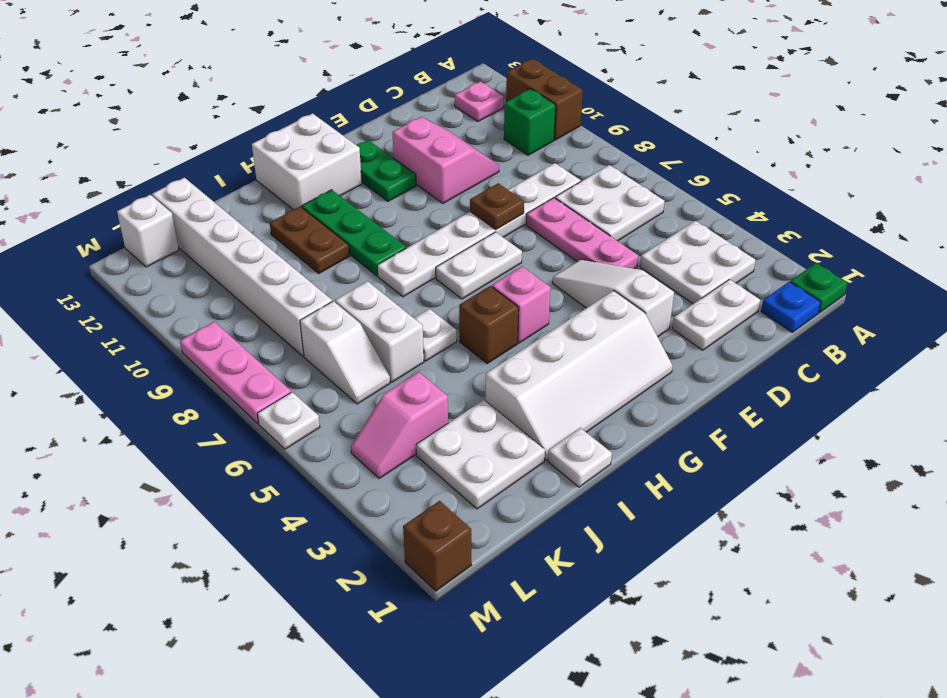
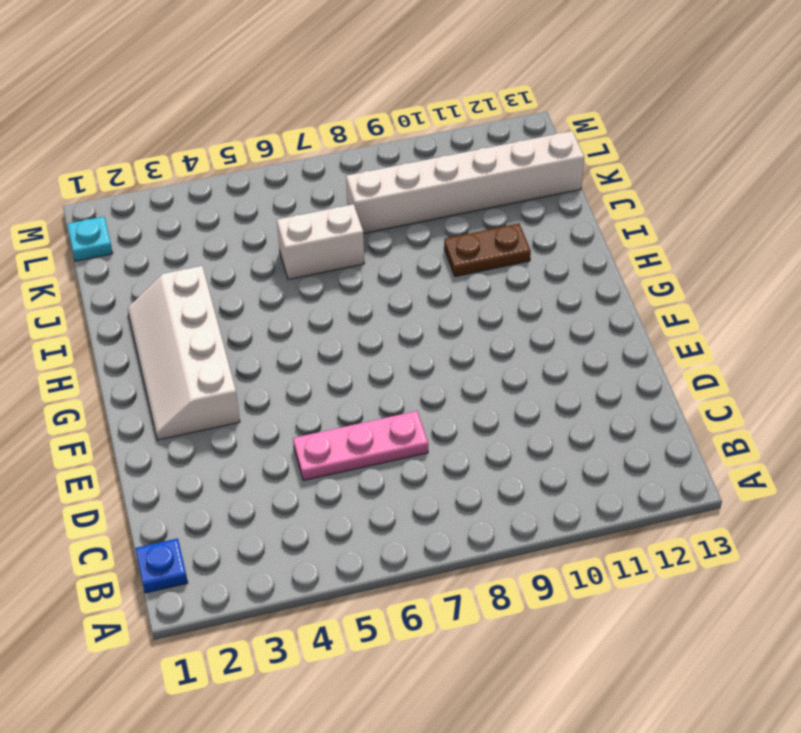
cyan 1x1 plate [67,217,113,261] -> none
none -> green 1x1 plate [790,263,847,313]
none -> brown 1x2 brick [506,59,583,140]
none -> white 2x2 plate [640,221,755,304]
none -> white 2x2 plate [555,165,664,241]

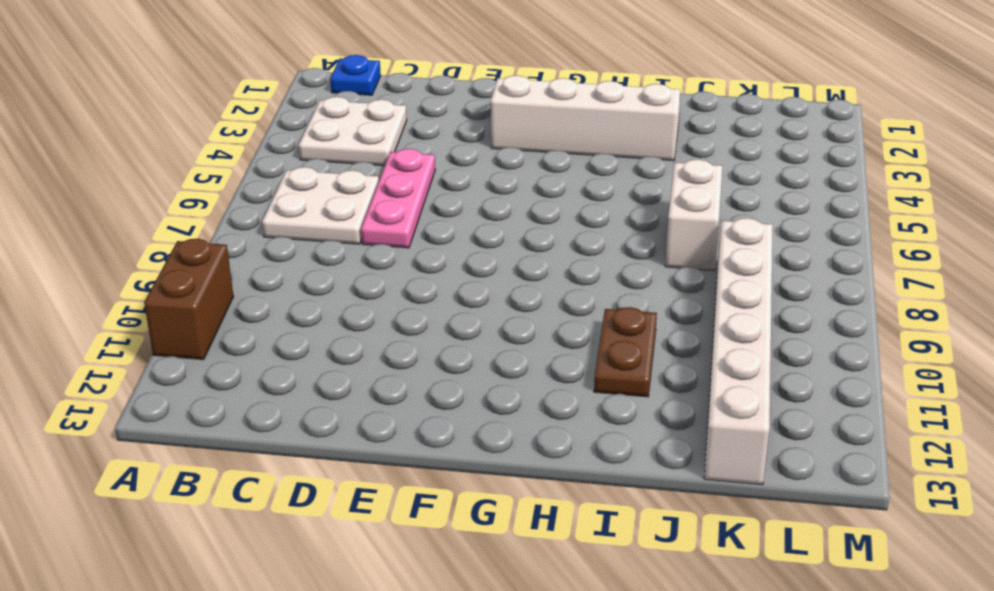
none -> green 1x1 plate [790,263,847,313]
none -> green 1x1 brick [504,89,556,155]
none -> pink 1x1 plate [455,81,504,122]
none -> white 1x2 plate [672,279,760,350]

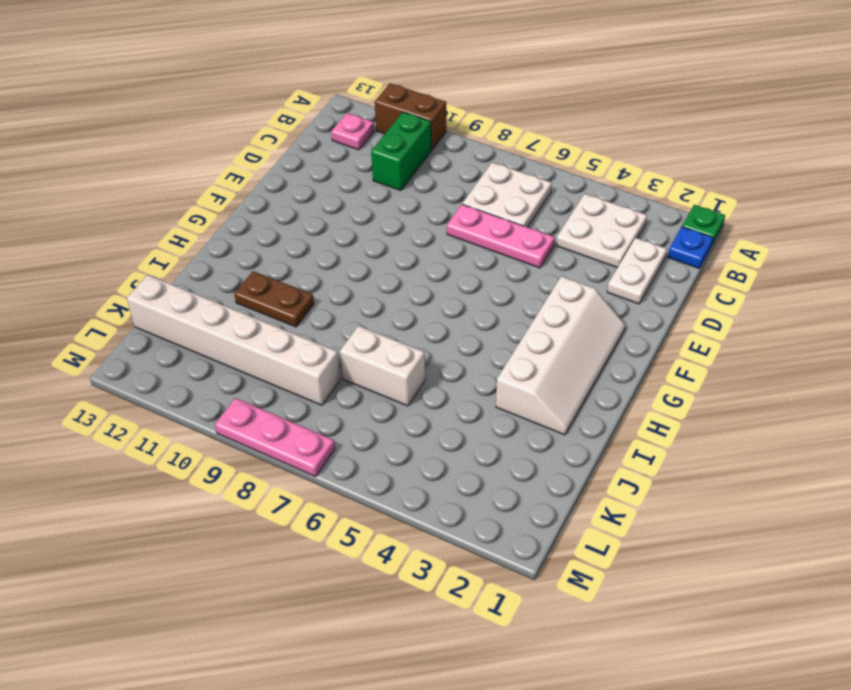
green 1x2 brick [371,112,431,191] -> green 1x1 brick [504,89,556,155]
none -> white 1x6 plate [377,163,581,297]
none -> pink 2x2 slope [392,117,499,203]
none -> white 1x3 slope [553,259,674,337]
none -> white 1x2 plate [436,232,522,299]

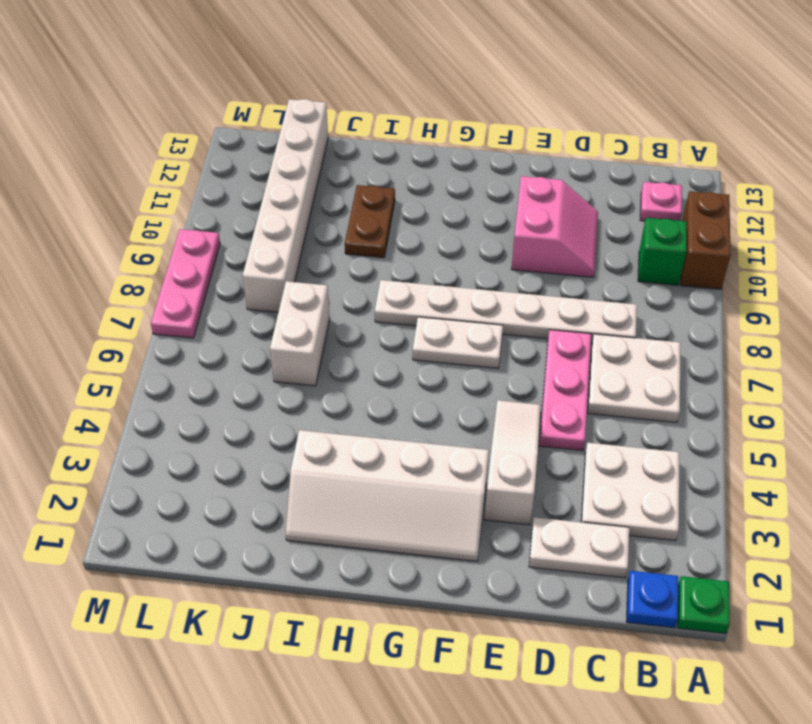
none -> green 1x2 plate [357,140,416,201]
none -> pink 1x1 brick [492,267,550,343]
none -> white 2x2 brick [252,113,362,210]
none -> brown 1x1 brick [459,286,519,364]

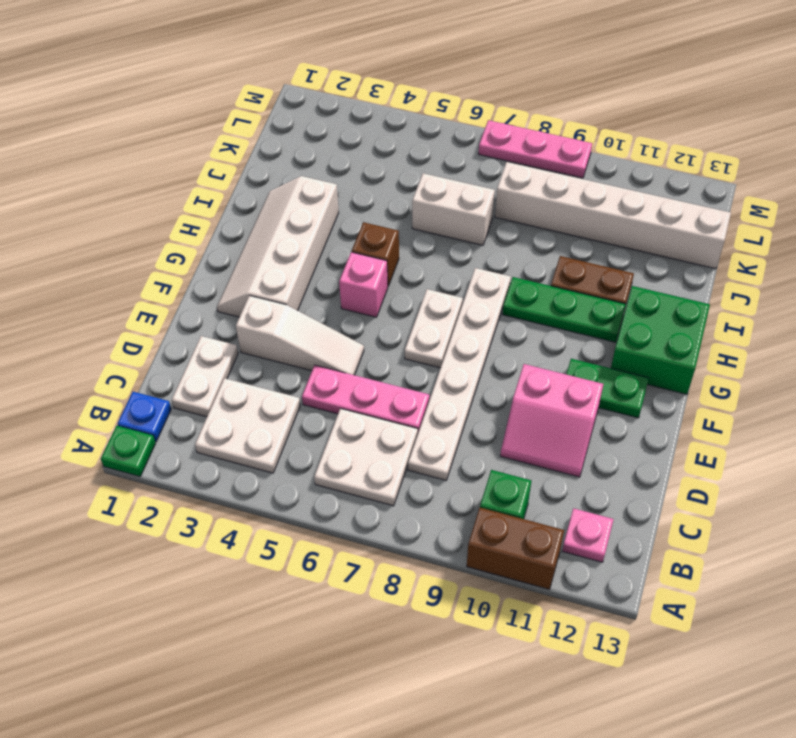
green 2x2 brick [611,286,710,394] -> white 2x2 brick [252,113,362,210]
none -> white 1x1 plate [548,428,612,487]
none -> white 1x1 plate [414,309,457,361]
none -> white 2x2 plate [416,400,545,509]
none -> pink 1x2 slope [351,372,448,478]

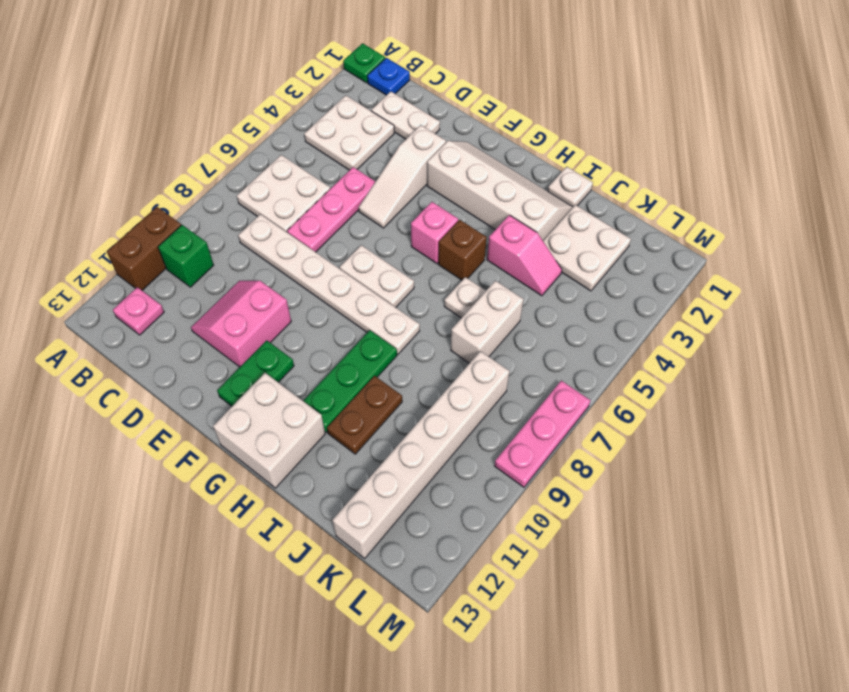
pink 1x2 slope [487,215,562,296] -> pink 1x2 slope moved to [351,372,448,478]
none -> white 1x2 slope [300,301,390,404]
none -> white 1x1 brick [117,195,179,267]
none -> brown 1x1 brick [403,501,471,591]
none -> white 1x1 plate [257,392,320,449]

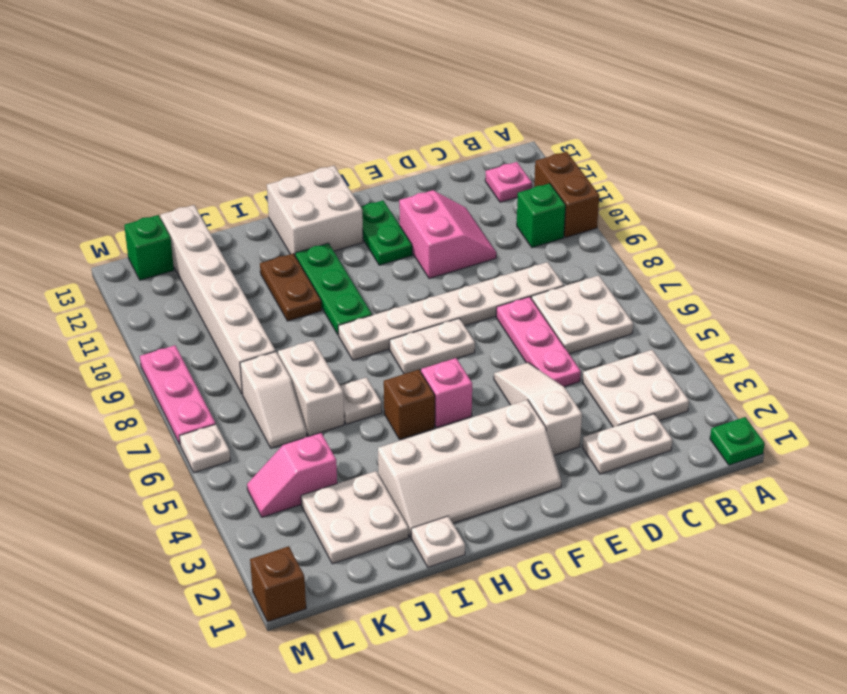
green 1x1 brick [124,215,174,280] -> white 1x1 brick [117,195,179,267]
none -> blue 1x1 plate [761,282,821,332]
none -> brown 1x1 plate [470,183,524,229]

